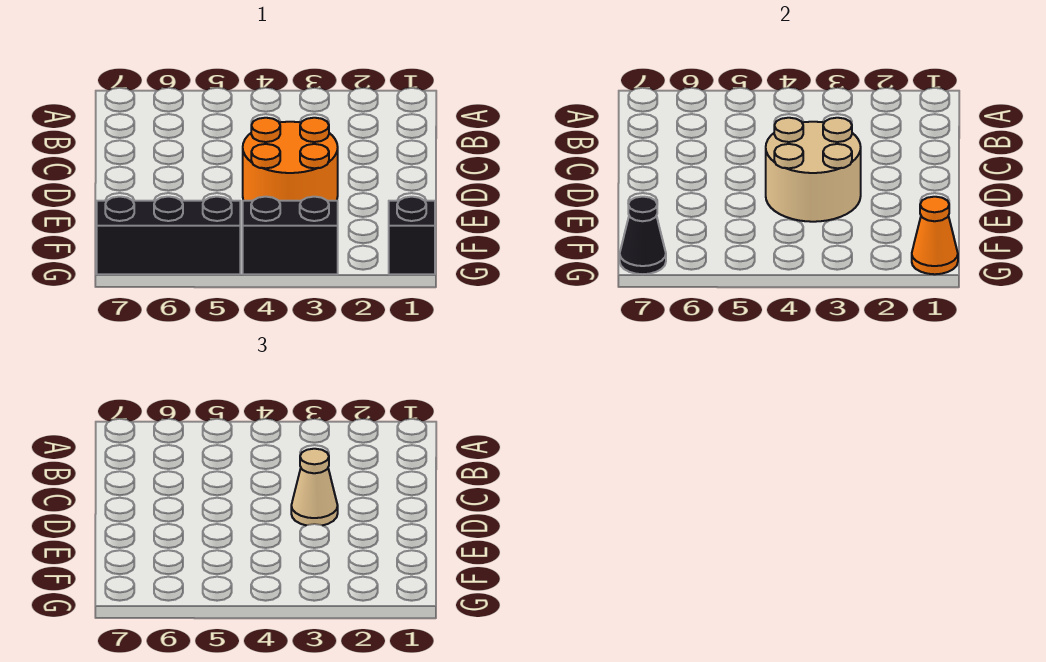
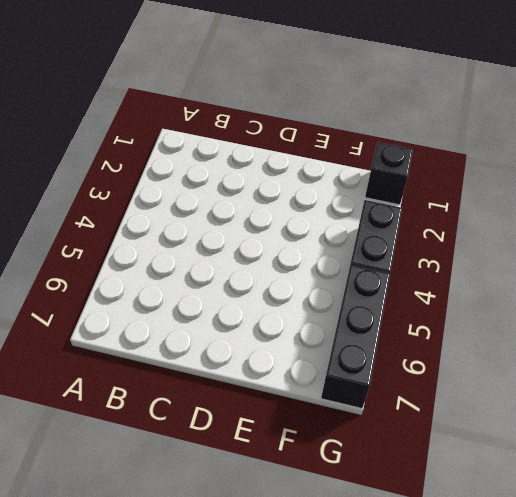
none -> orange 2x2 round brick [243,118,338,201]
none -> tan 2x2 round brick [766,118,861,222]

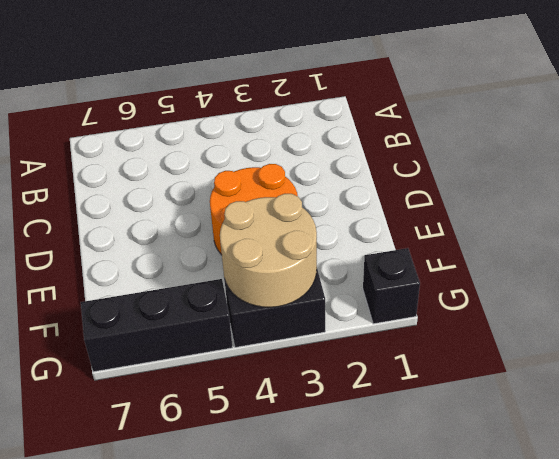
tan 2x2 round brick [220,194,317,307] -> tan 2x2 round brick moved to [766,118,861,222]
none -> orange 1x1 cone [912,197,958,274]
none -> black 1x1 cone [620,197,666,274]

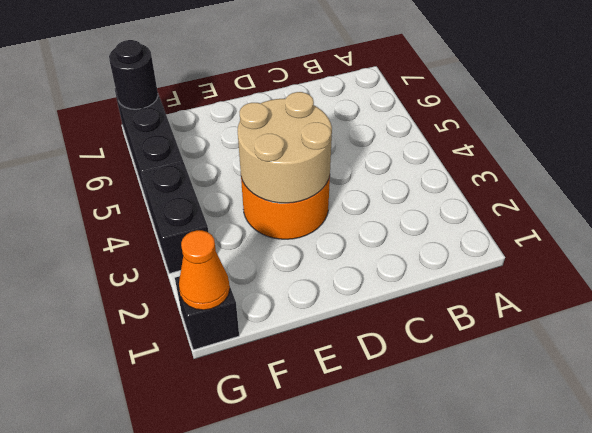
black 1x1 round brick [109,40,158,109] -> black 1x1 cone [620,197,666,274]
none -> tan 1x1 cone [291,449,338,525]

